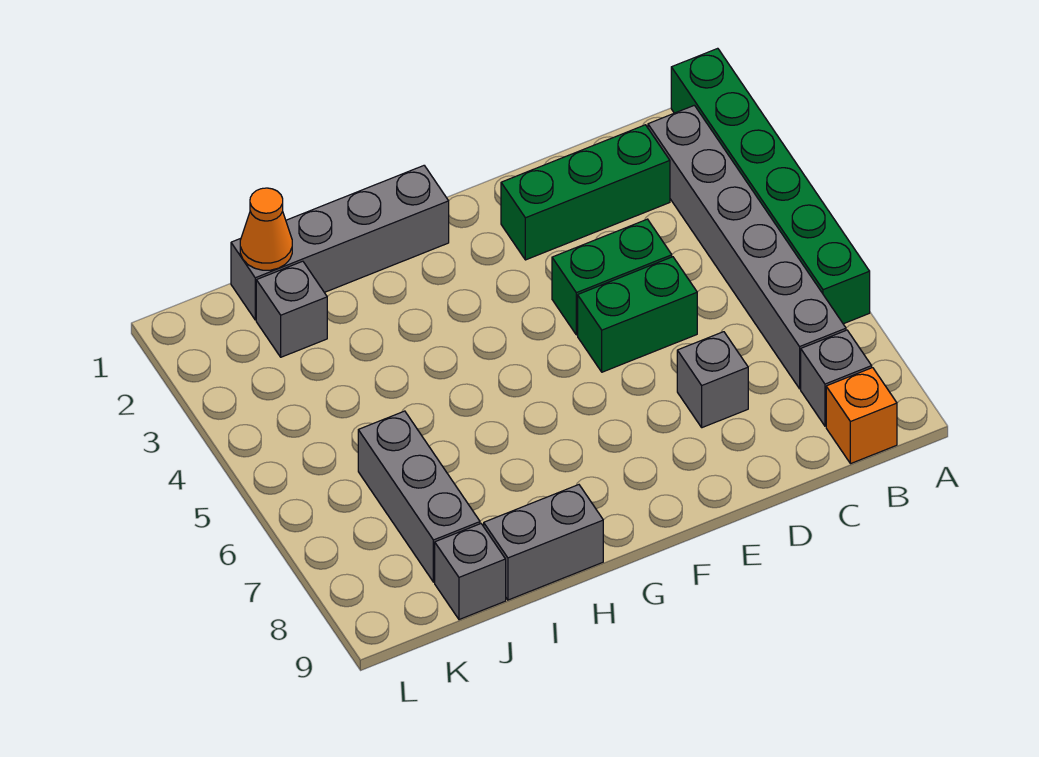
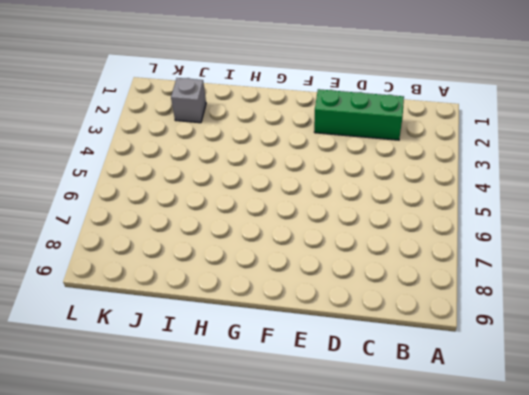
none -> green 1x6 brick [671,48,870,324]
none -> grey 1x6 brick [648,105,846,389]
none -> grey 1x1 brick [801,330,872,426]

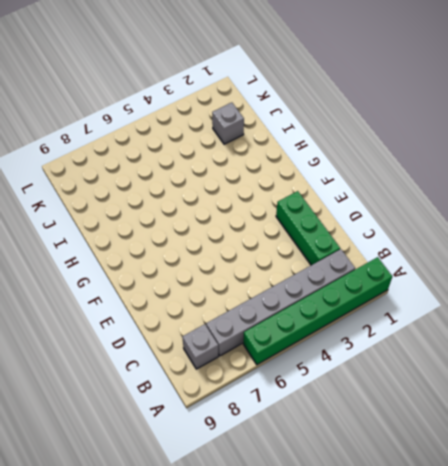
none -> orange 1x1 brick [826,368,897,464]
none -> green 1x2 brick [552,219,672,335]
none -> green 1x2 brick [578,257,697,372]

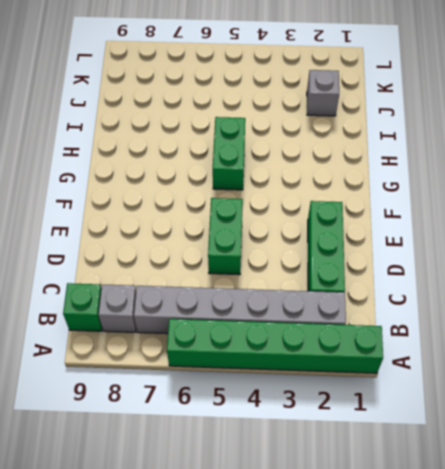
green 1x1 brick [63,283,102,331] -> orange 1x1 brick [826,368,897,464]
green 1x2 brick [213,117,245,190] -> green 1x2 brick moved to [552,219,672,335]
none -> grey 1x1 brick [677,332,748,428]
none -> grey 1x4 brick [231,166,449,320]
none -> grey 1x2 brick [484,485,603,600]

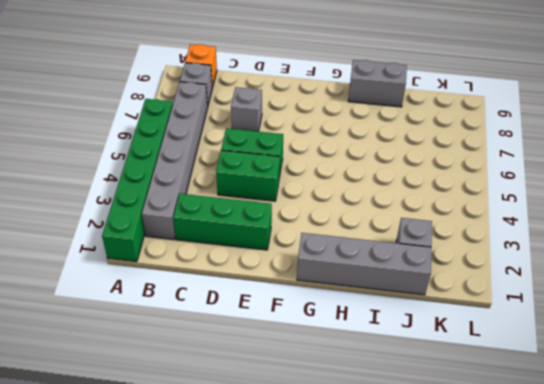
none -> grey 1x3 brick [358,411,480,582]
none -> grey 1x1 brick [435,524,506,620]
none -> orange 1x1 cone [240,188,292,270]

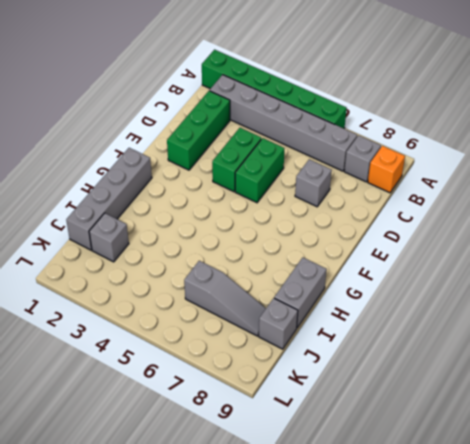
grey 1x3 slope [184,261,266,336] -> grey 1x3 brick [358,411,480,582]
none -> orange 1x1 cone [240,188,292,270]

